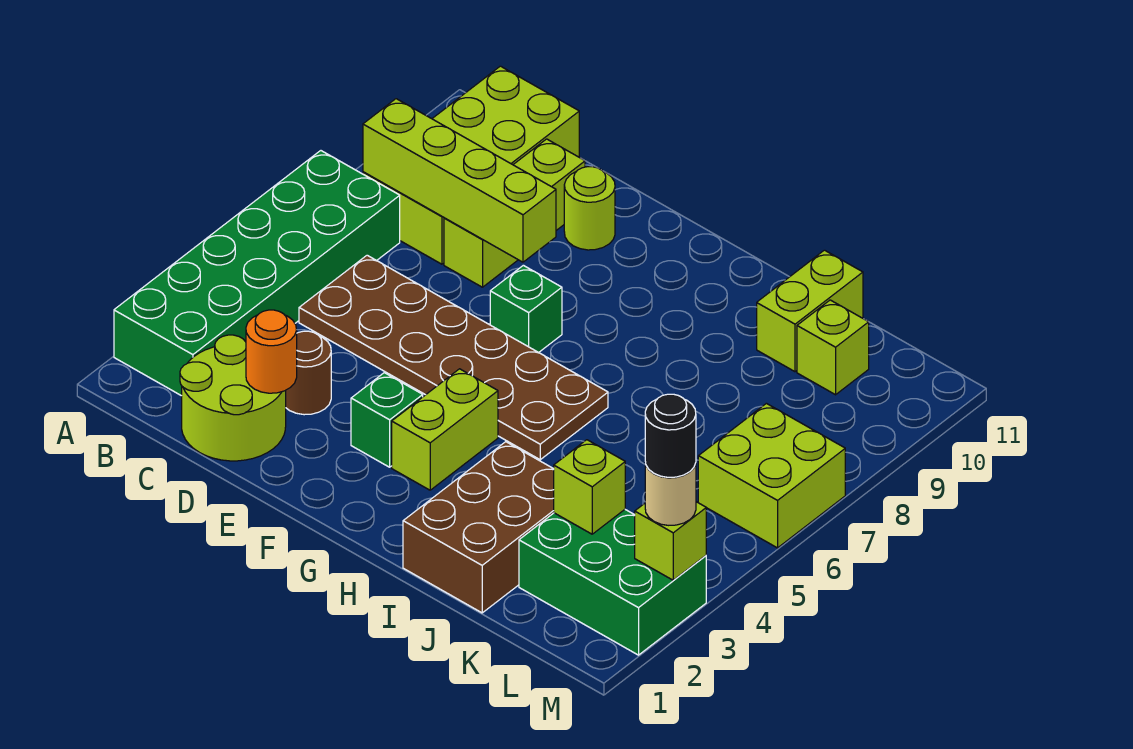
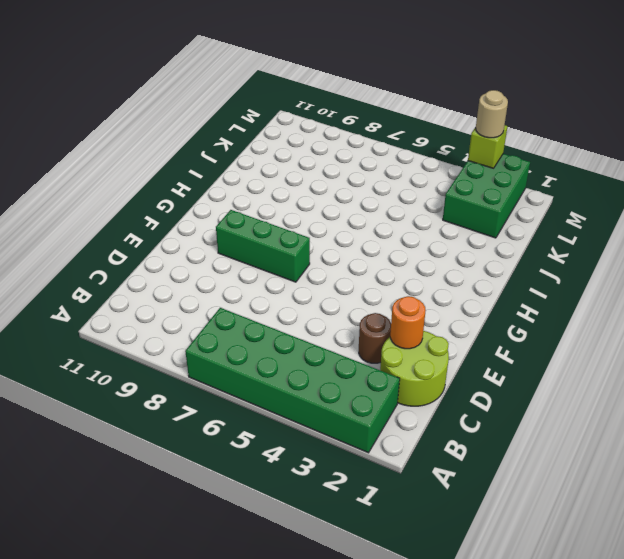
green 1x3 brick [216,210,310,282] -> green 1x1 brick [490,265,562,353]
none -> lime 2x4 brick [363,66,579,264]
none -> brown 2x6 plate [299,255,608,460]
none -> lime 1x3 brick [444,139,585,287]

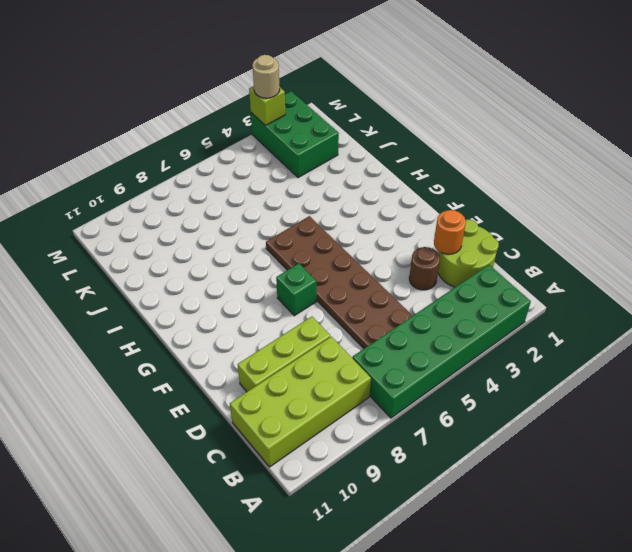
none -> lime 1x1 round brick [564,167,615,250]
none -> green 1x1 brick [351,373,423,467]
none -> lime 1x2 brick [392,369,498,490]

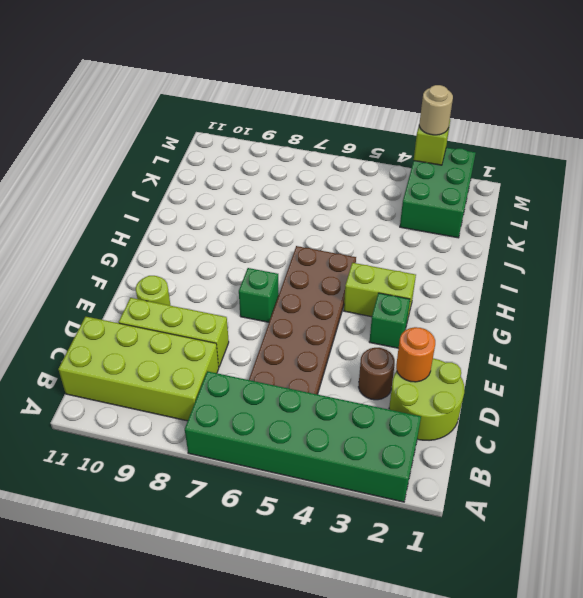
none -> brown 2x3 brick [403,442,554,613]
none -> lime 1x2 brick [757,250,863,372]
none -> lime 1x1 brick [797,300,869,395]

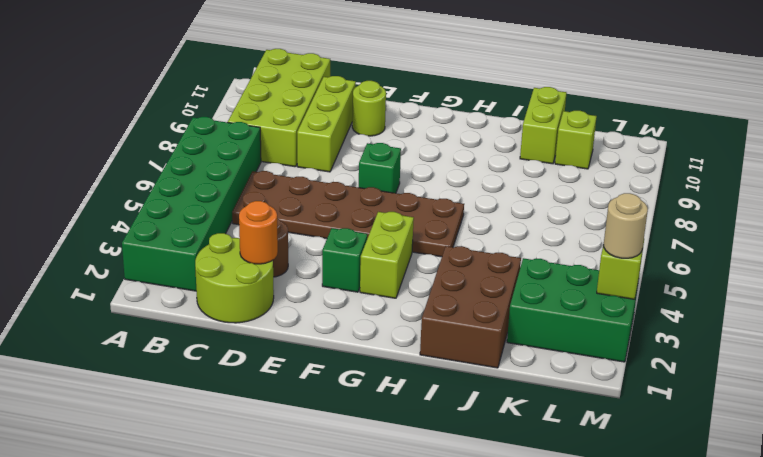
none -> lime 2x2 brick [698,403,845,548]
none -> lime 1x4 brick [363,99,556,262]
none -> lime 1x1 brick [554,440,625,534]

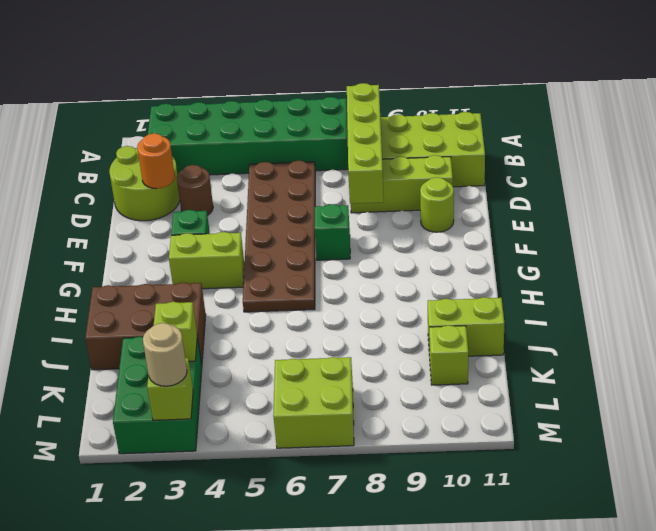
none -> black 1x1 round brick [645,394,696,477]

